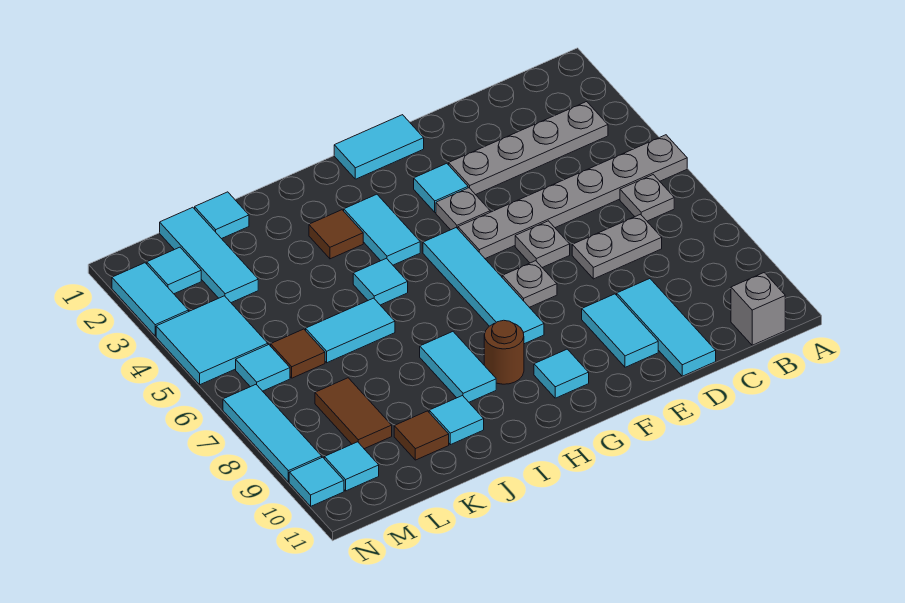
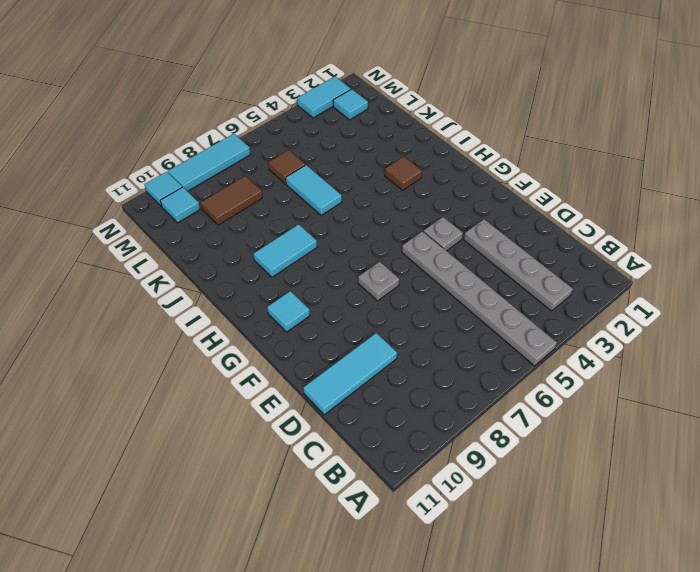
none -> grey 1x1 plate [620,175,674,221]
none -> grey 1x1 brick [731,273,785,345]
none -> grey 1x2 plate [572,214,662,279]
none -> grey 1x1 plate [515,221,570,267]

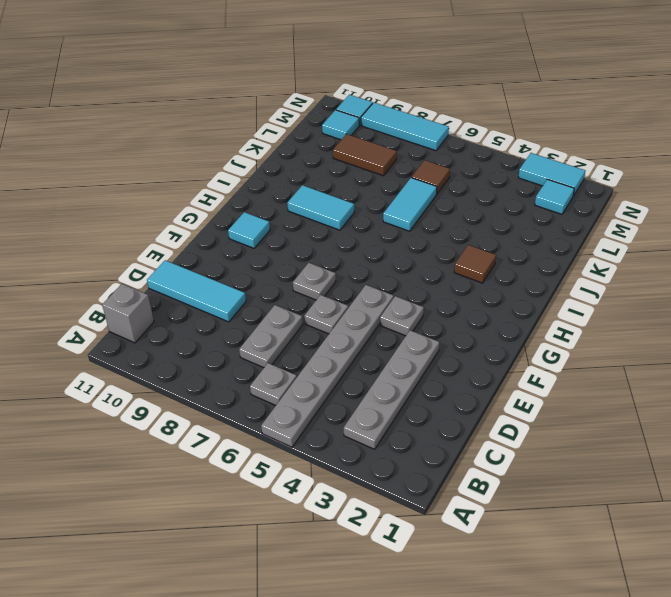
none -> cyan 1x2 tile [582,294,658,367]
none -> cyan 1x2 tile [334,115,424,179]
none -> cyan 1x1 tile [414,163,468,212]
none -> cyan 1x4 tile [423,228,544,344]

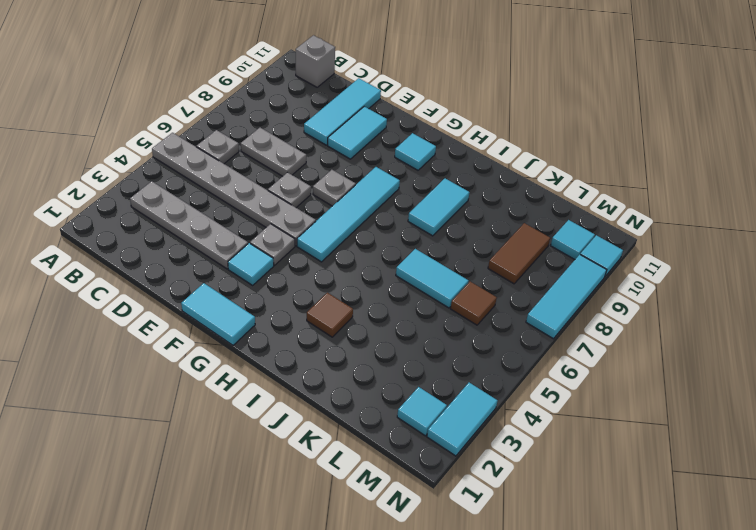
none -> cyan 1x2 tile [344,194,420,265]
none -> brown 1x1 round brick [484,320,524,384]
none -> cyan 1x1 tile [353,258,408,305]
none -> cyan 1x1 tile [429,396,484,445]

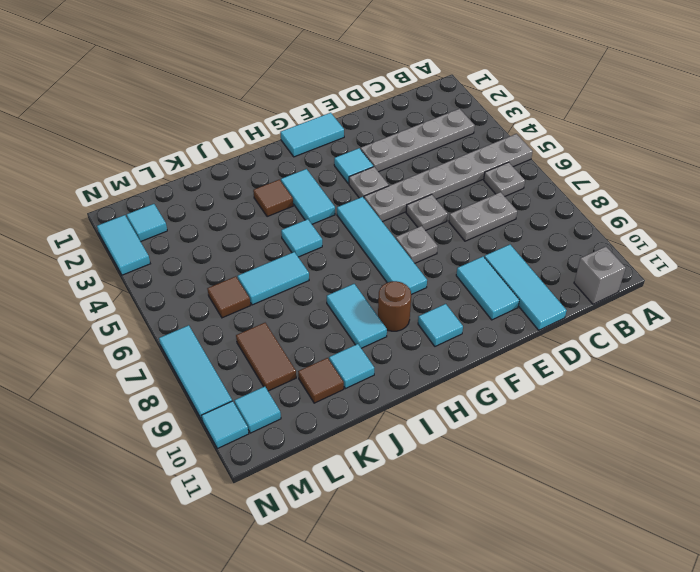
none -> cyan 1x1 tile [195,192,249,239]
none -> cyan 1x3 tile [160,207,258,303]
none -> cyan 2x2 tile [156,296,268,385]
none -> cyan 1x1 tile [236,345,290,391]

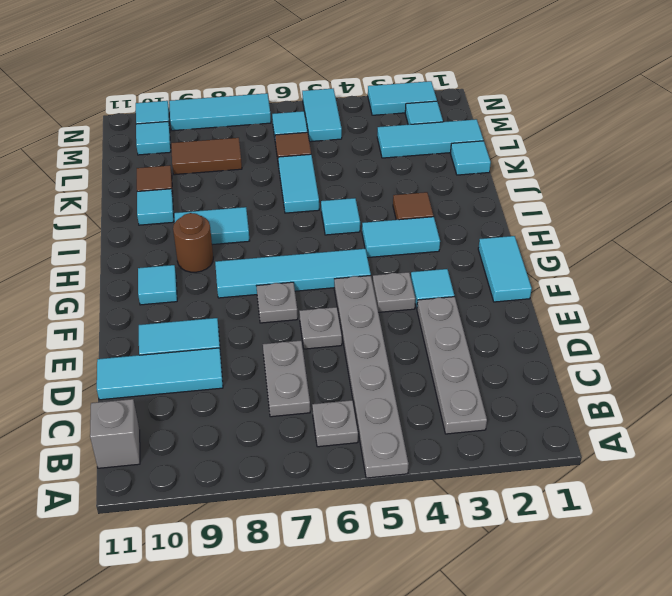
cyan 1x2 tile [302,89,342,142] -> cyan 2x2 tile [156,296,268,385]

